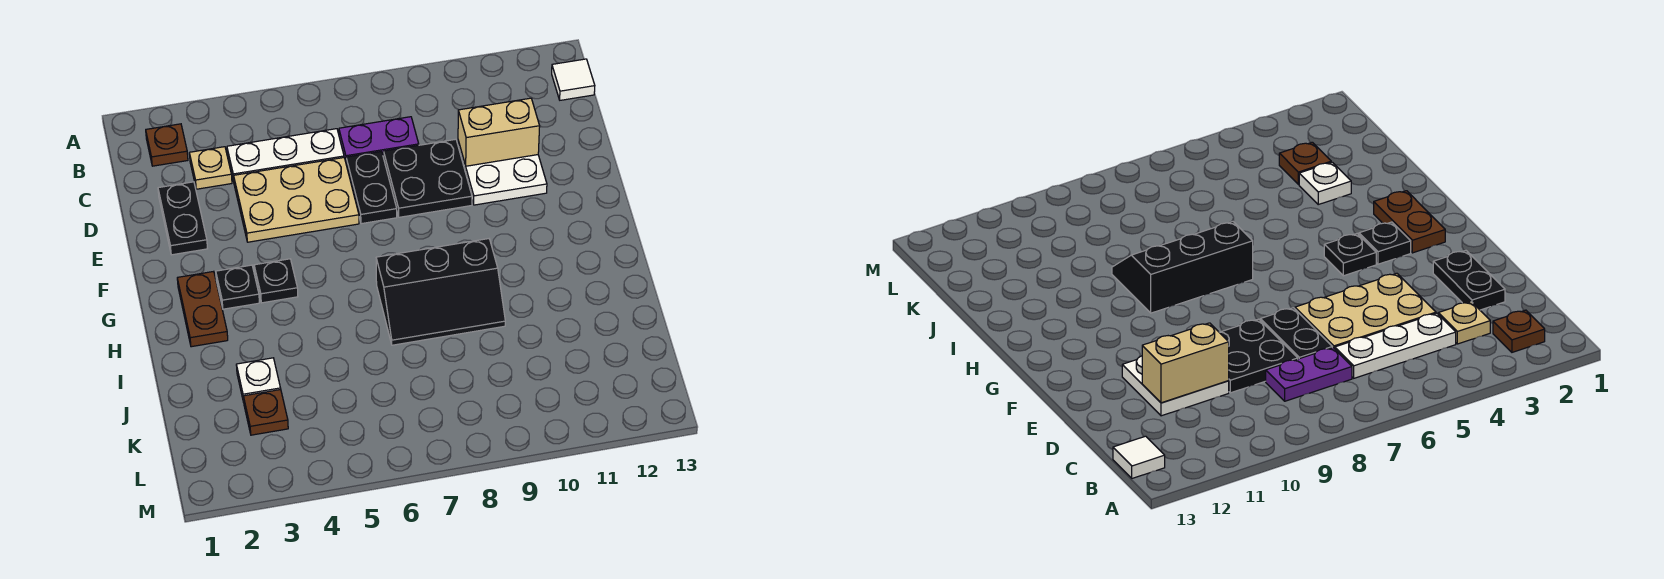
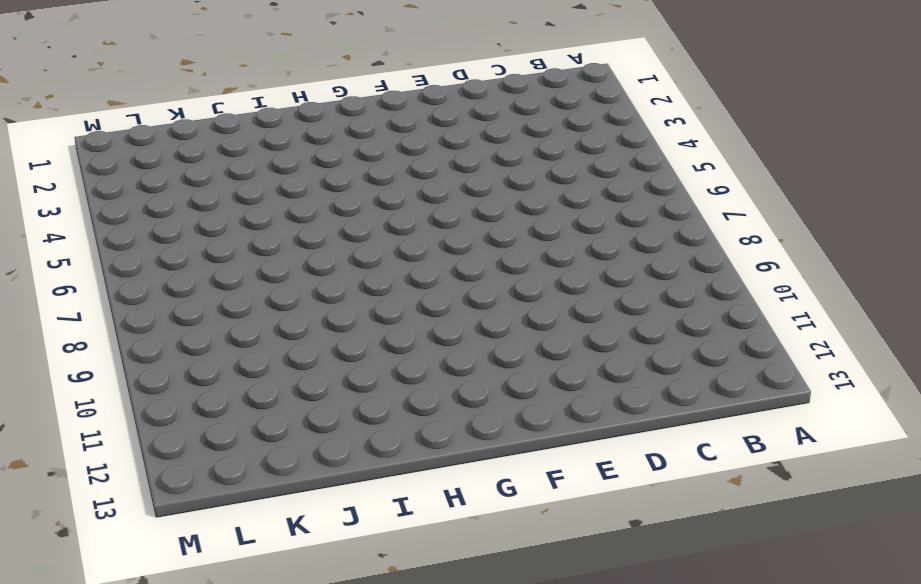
none -> brown 1x1 plate [146,124,188,166]
none -> white 1x1 tile [552,59,595,100]
none -> tan 1x1 plate [189,147,232,189]

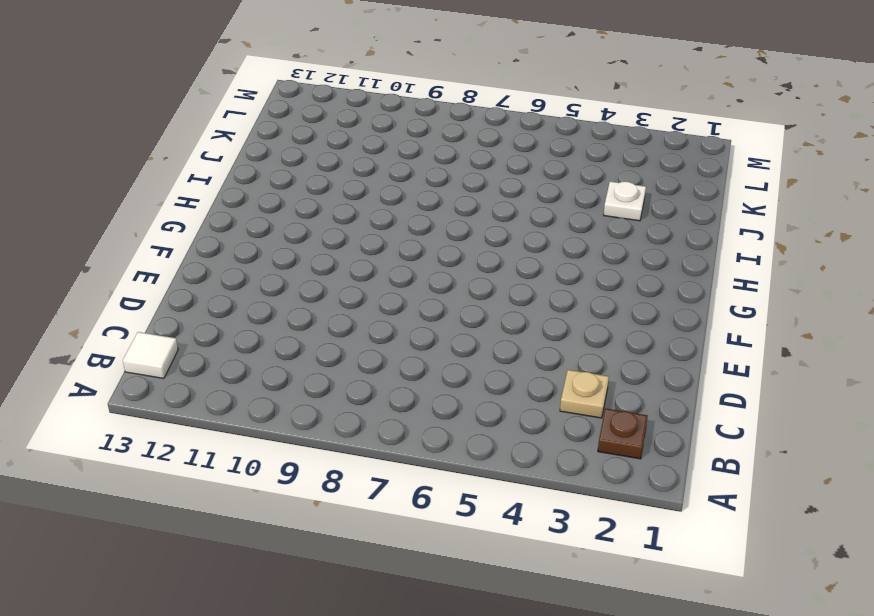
none -> white 1x3 plate [227,129,344,181]
none -> purple 1x2 plate [339,117,419,162]
none -> black 1x2 plate [158,182,208,255]

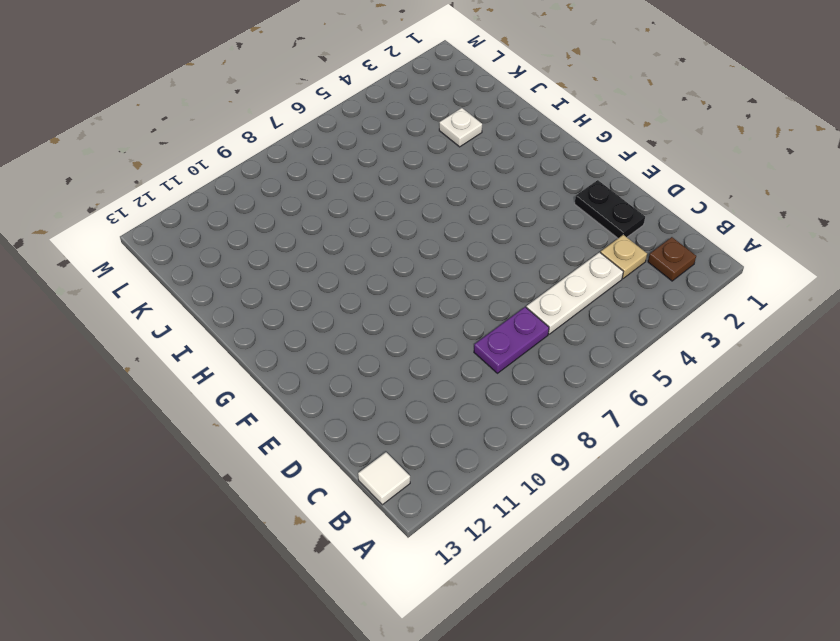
none -> tan 2x3 plate [234,158,359,242]
none -> black 1x2 plate [346,151,397,224]
none -> black 2x2 plate [384,139,472,217]

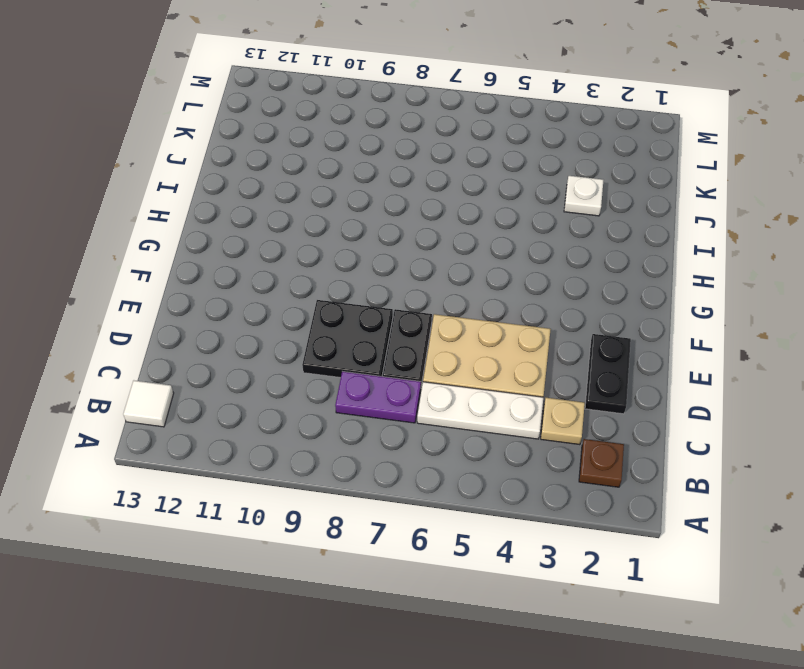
none -> white 2x2 plate [458,141,547,205]
none -> brown 1x2 plate [177,271,228,347]
none -> black 1x1 plate [216,265,259,309]

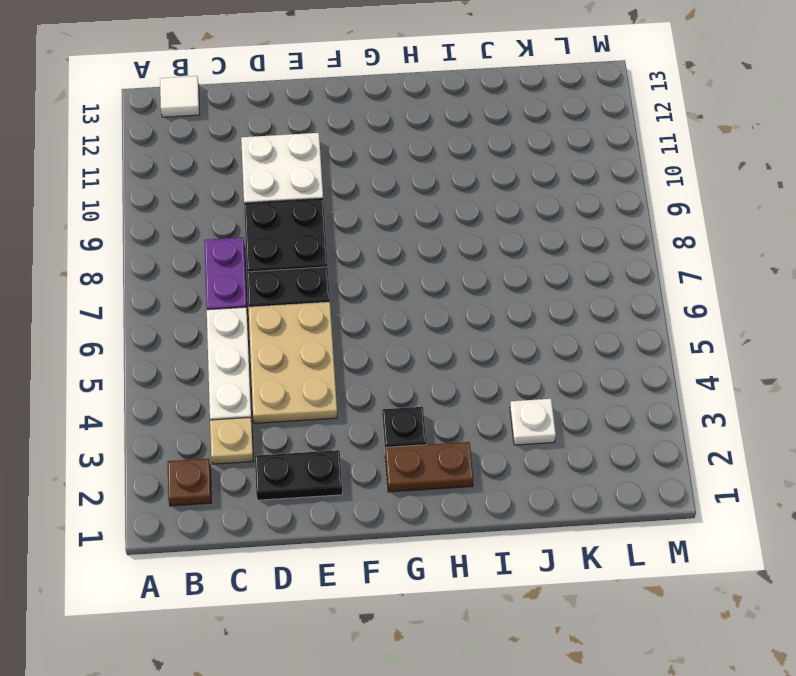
none -> black 1x1 plate [254,259,298,303]
none -> black 2x3 slope [376,239,505,345]
none -> brown 1x1 plate [243,390,288,435]

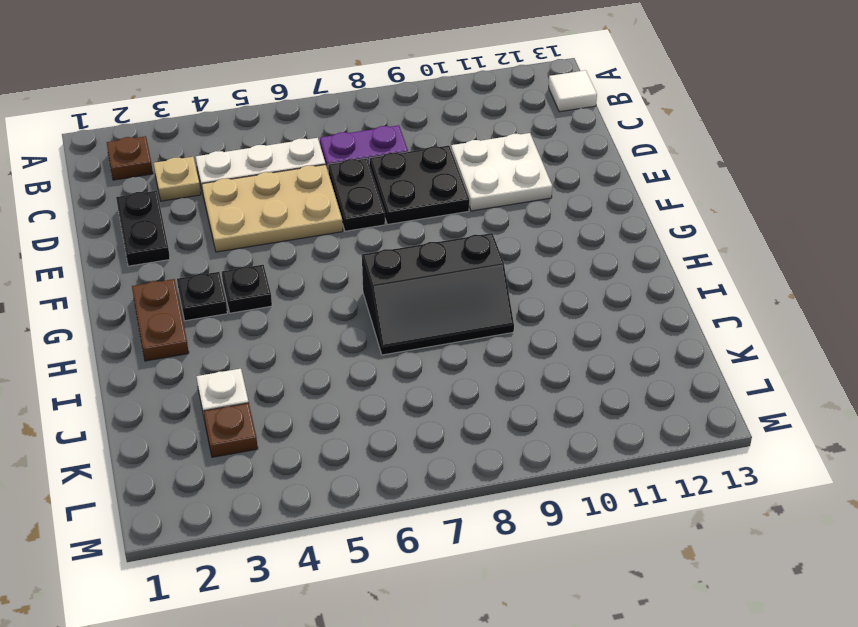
none -> tan 1x2 brick [458,98,540,166]

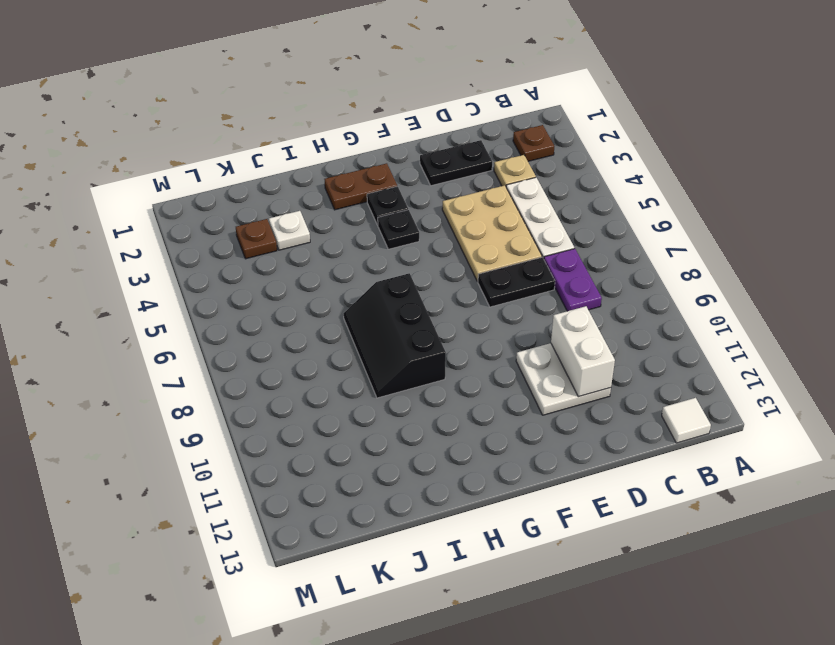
white 1x2 brick [551,306,615,397] -> tan 1x2 brick [458,98,540,166]
none -> black 2x2 plate [384,139,472,217]

